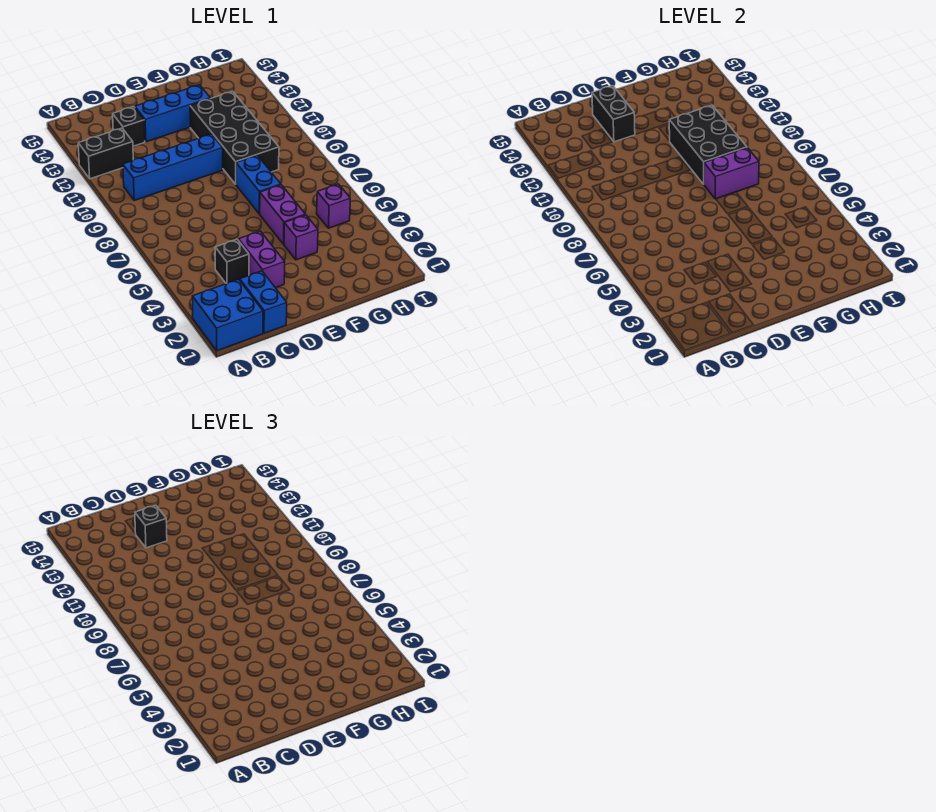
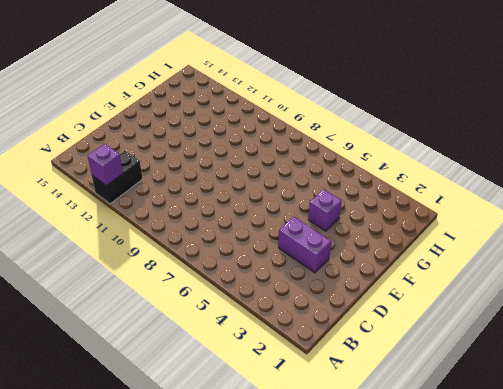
purple 1x1 brick [88,144,123,186] -> purple 1x1 brick moved to [317,184,350,228]
none -> blue 2x2 brick [192,279,263,351]
none -> blue 1x4 brick [123,134,223,200]
none -> blue 1x2 brick [240,271,287,333]

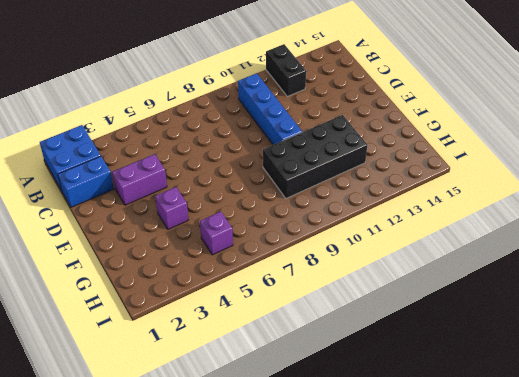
none -> black 1x1 brick [215,239,249,284]
none -> black 1x1 brick [113,107,145,146]
none -> blue 1x3 brick [135,85,210,142]

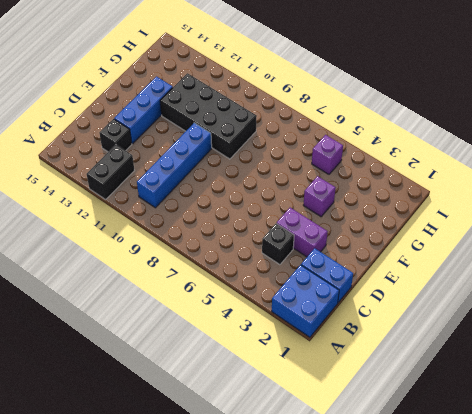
none -> purple 1x2 brick [260,185,305,244]
none -> blue 1x2 brick [236,155,281,214]
none -> black 1x2 brick [592,86,635,142]

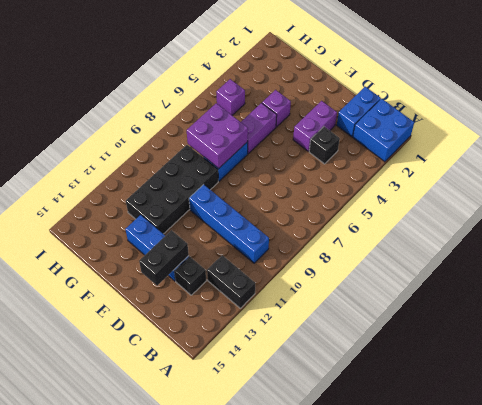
purple 2x2 brick [187,103,248,168] -> purple 1x2 brick [704,148,759,199]
none -> black 2x3 brick [669,105,747,184]
none -> black 1x1 brick [135,505,167,548]

